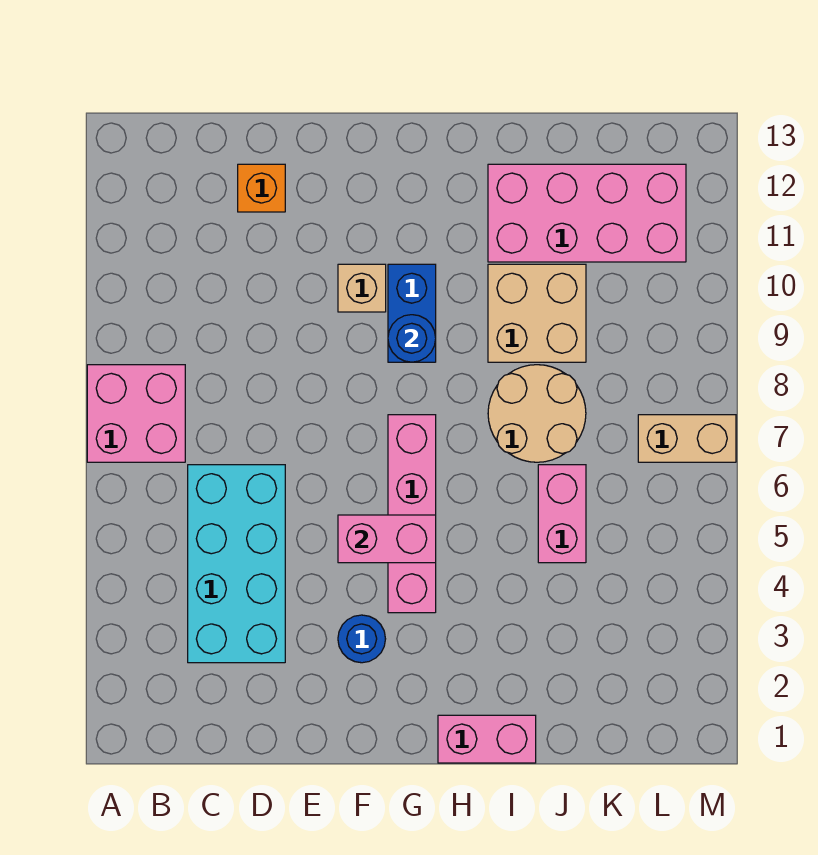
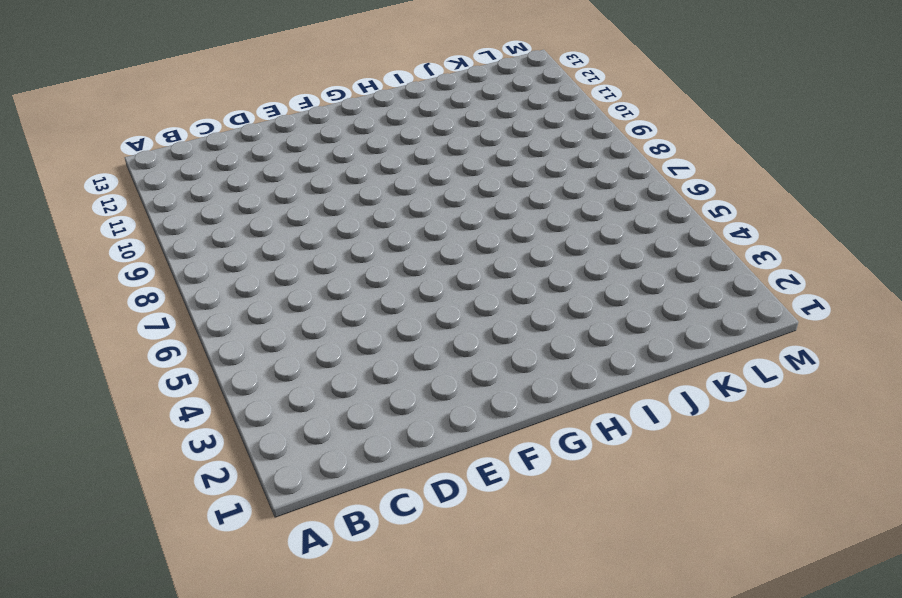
none -> pink 2x2 brick [87,365,185,462]
none -> cyan 2x4 brick [188,465,285,663]
none -> orange 1x1 brick [238,164,285,212]

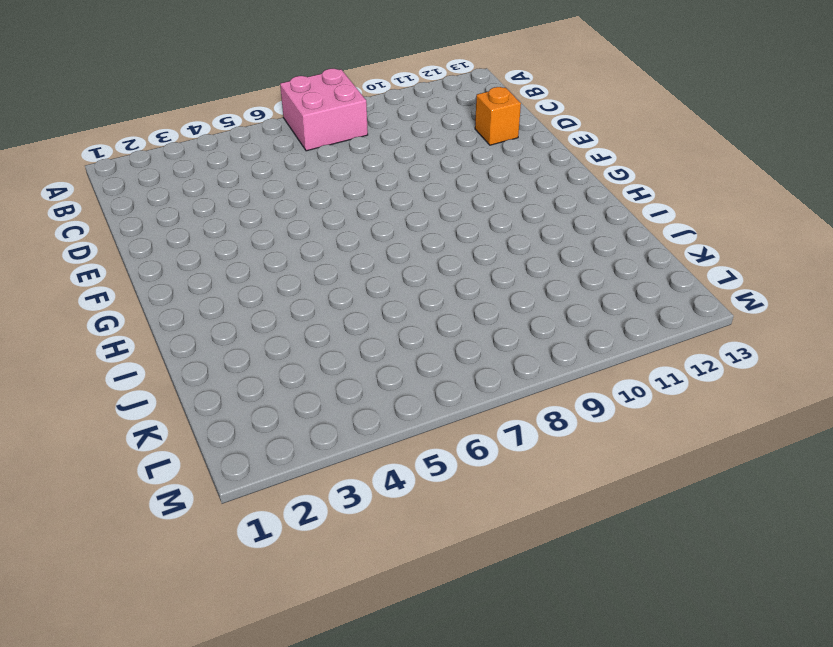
none -> cyan 2x4 brick [188,465,285,663]
none -> blue 1x1 round brick [338,615,385,663]
none -> tan 1x1 brick [338,264,386,312]

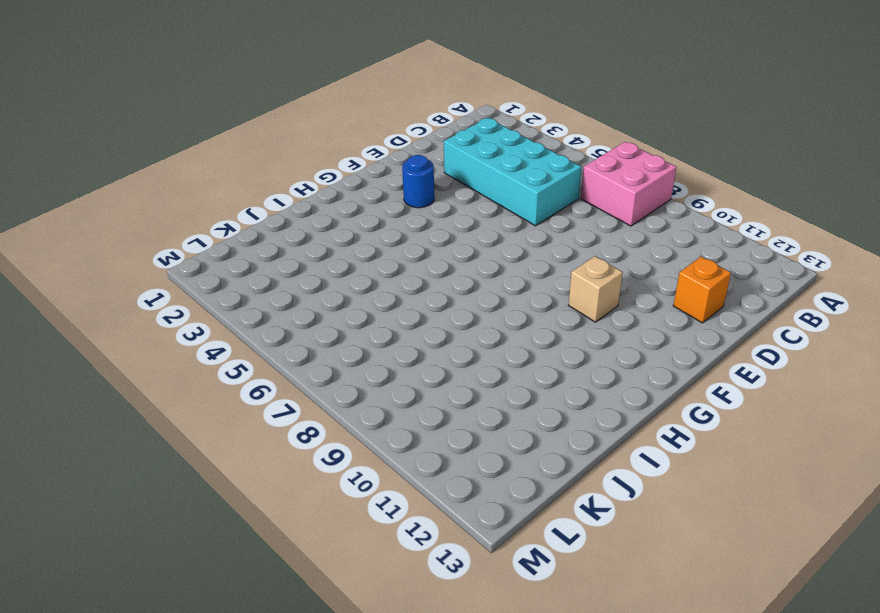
none -> pink 1x4 brick [388,415,436,613]
none -> blue 1x2 brick [388,264,436,362]
none -> pink 1x2 brick [438,715,536,763]

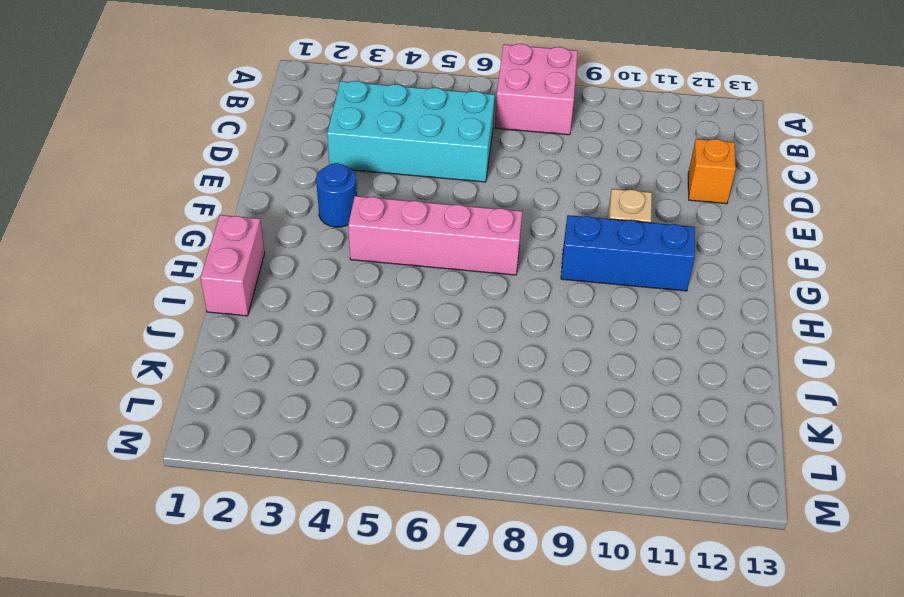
blue 1x3 brick [561,215,695,291] -> blue 1x2 brick [388,264,436,362]
none -> tan 2x2 round brick [488,365,586,462]
none -> tan 2x2 brick [488,264,586,362]
none -> pink 2x4 brick [488,164,686,262]

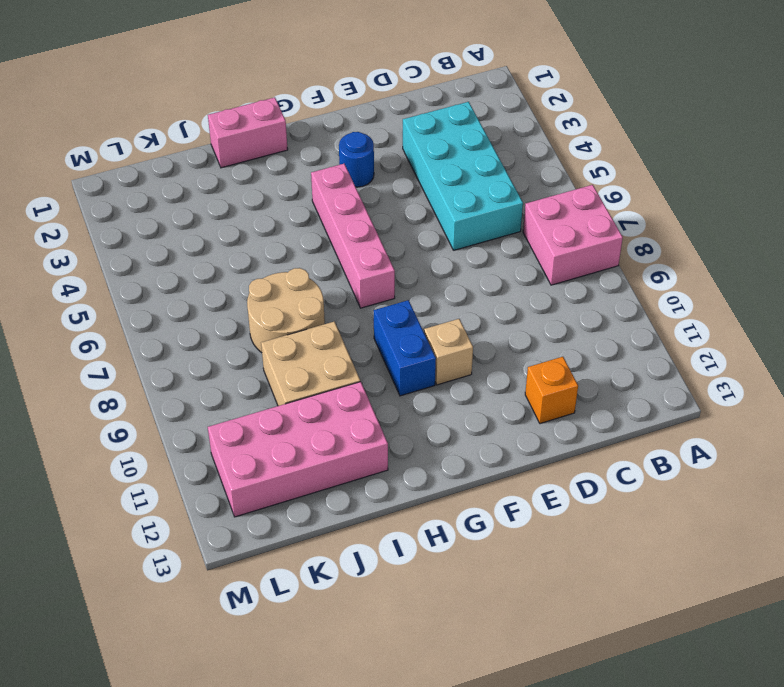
none -> pink 1x2 brick [538,465,586,563]
none -> tan 1x2 brick [638,415,736,462]
none -> pink 1x2 brick [338,515,436,563]

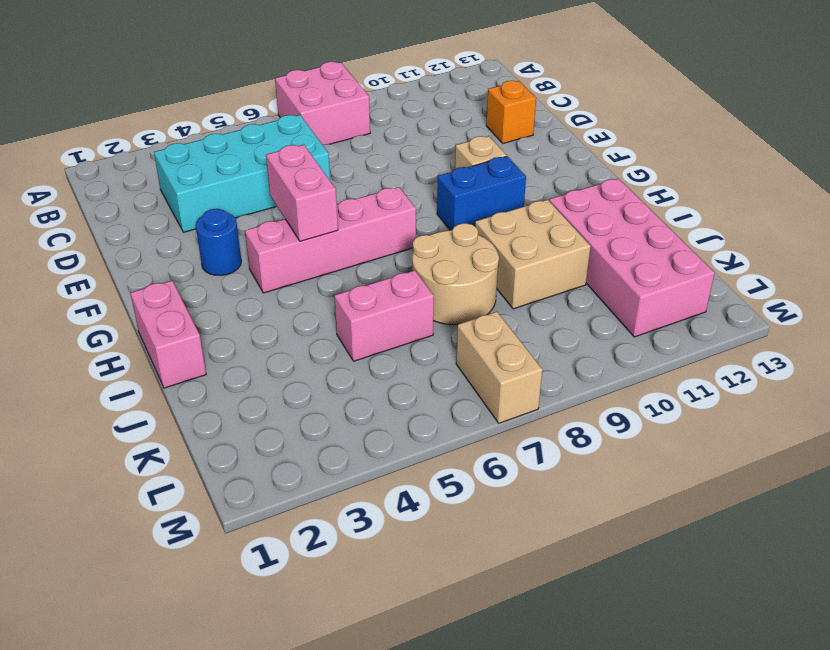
none -> blue 1x1 round brick [388,315,436,362]

